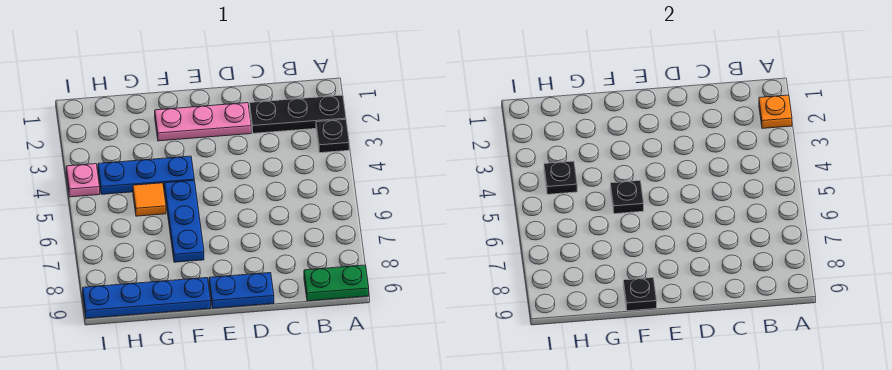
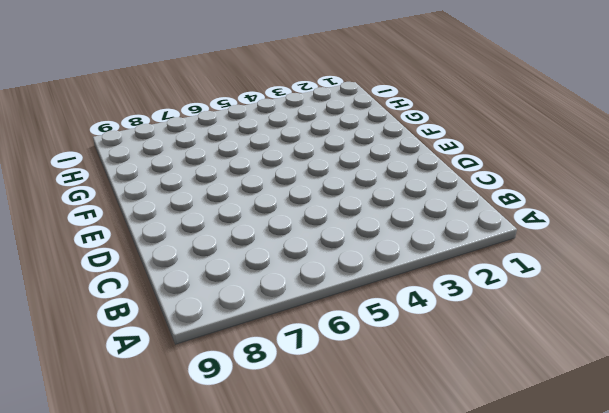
none -> black 1x3 plate [250,95,346,133]
none -> black 1x1 plate [316,119,349,153]
none -> green 1x2 plate [304,265,369,301]

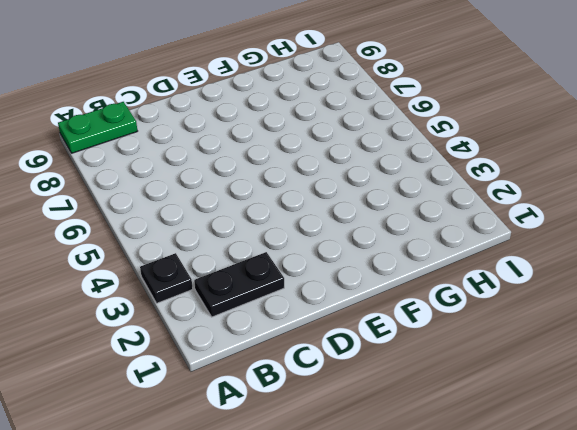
black 1x2 plate [194,252,284,317] -> black 1x3 plate [250,95,346,133]
none -> pink 1x3 plate [155,103,251,141]
none -> blue 1x2 plate [209,273,274,308]
none -> blue 1x3 plate [98,156,194,194]

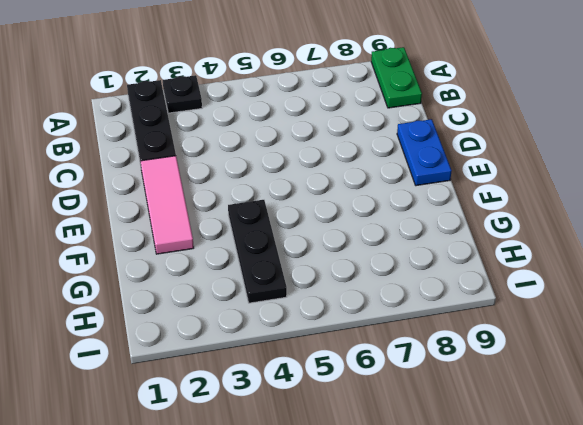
pink 1x3 tile [140,156,194,254] -> pink 1x3 plate [155,103,251,141]
black 1x3 plate [228,200,287,303] -> blue 1x3 plate [98,156,194,194]
none -> blue 1x3 plate [164,180,204,262]
none -> blue 1x4 plate [83,278,211,318]
none -> orange 1x1 tile [133,183,166,216]

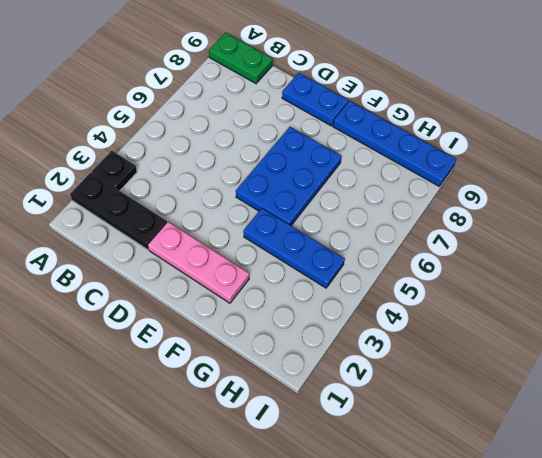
blue 2x3 plate [236,127,342,225] -> blue 1x3 plate [164,180,204,262]
none -> orange 1x1 tile [133,183,166,216]
none -> pink 1x1 plate [66,164,100,197]
none -> orange 1x1 plate [759,95,792,128]

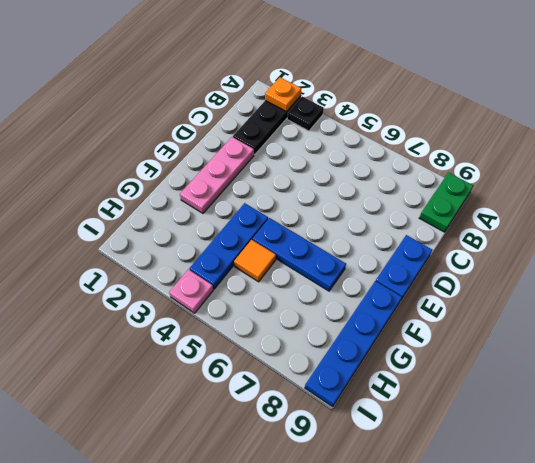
none -> black 1x1 plate [610,180,644,214]
none -> black 1x1 plate [623,278,657,311]
none -> black 1x1 plate [544,161,577,194]

